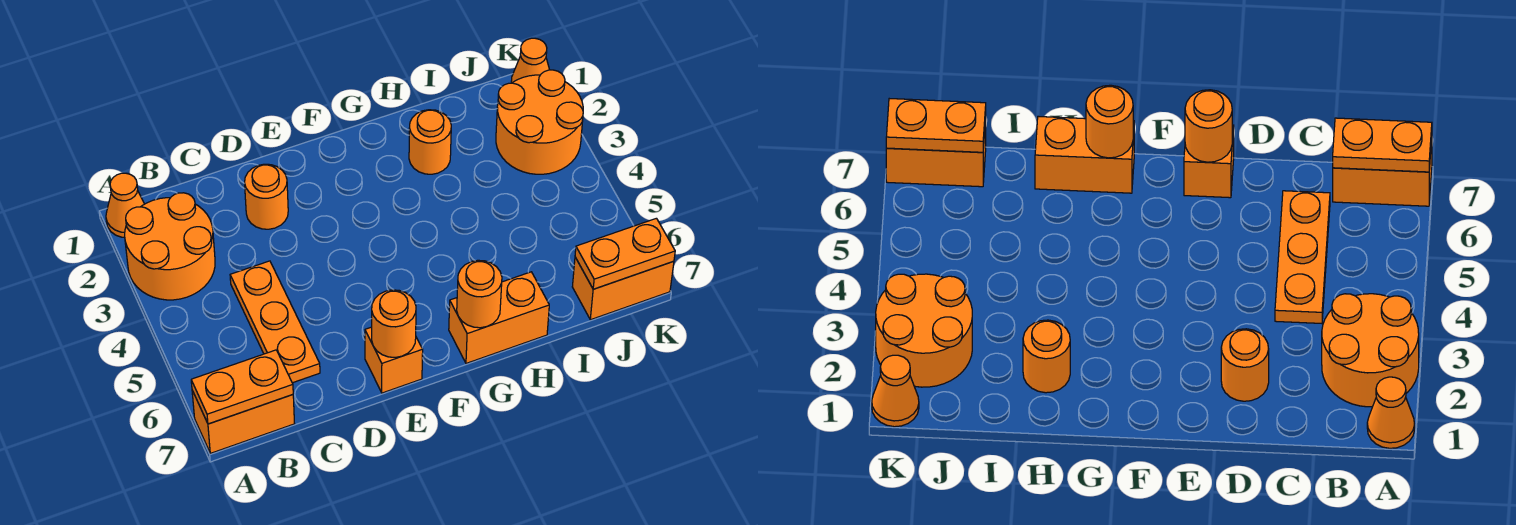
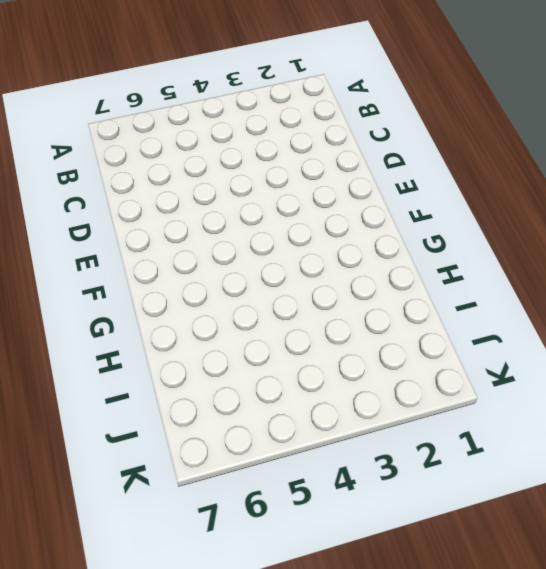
none -> orange 1x1 cone [106,173,144,238]
none -> orange 2x2 round brick [125,193,215,300]
none -> orange 1x2 brick [192,390,295,453]

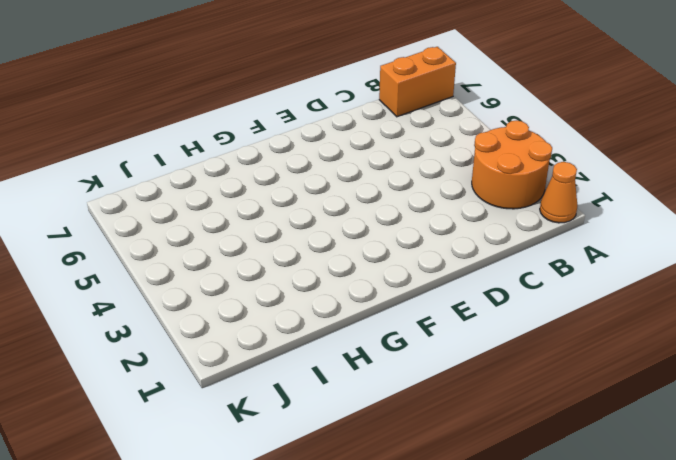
none -> orange 1x3 plate [230,261,320,383]
none -> orange 1x1 round brick [245,164,288,229]
none -> orange 1x1 brick [365,327,423,393]

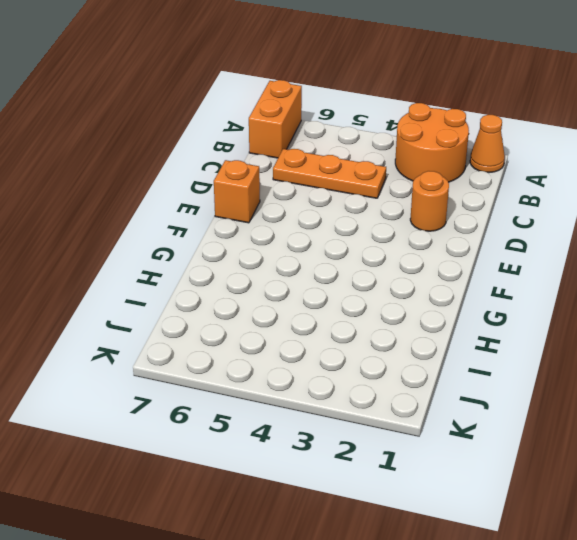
none -> orange 1x2 brick [449,272,549,363]
none -> orange 1x1 round brick [409,110,451,174]
none -> orange 2x2 round brick [496,70,583,174]

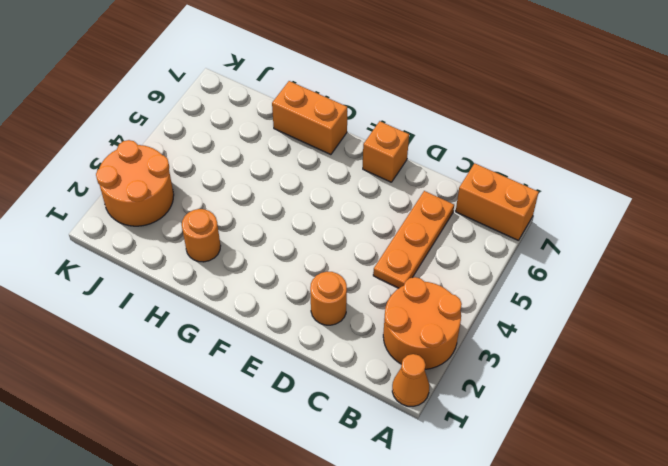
none -> orange 1x2 brick [572,257,674,320]
none -> orange 1x1 cone [511,38,549,83]
none -> orange 1x2 plate [191,350,293,424]

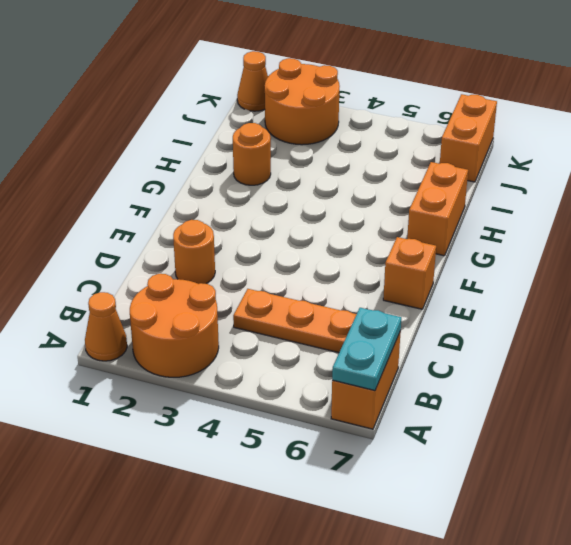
cyan 1x2 plate [332,308,401,391] -> orange 1x2 plate [191,350,293,424]
none -> orange 1x1 round brick [372,290,416,357]
none -> orange 1x1 round brick [457,260,502,328]
none -> orange 1x2 plate [575,218,675,289]

